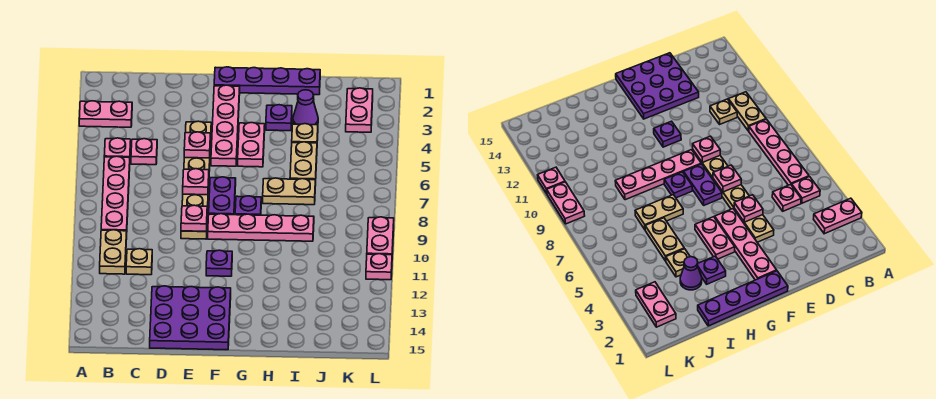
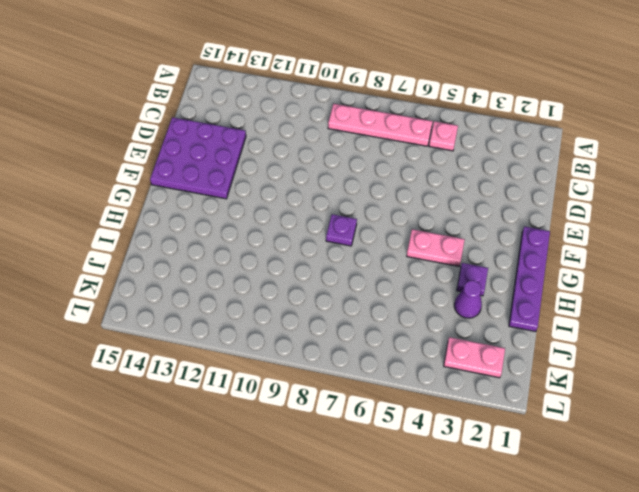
none -> pink 1x2 plate [79,101,132,127]
none -> tan 1x2 plate [100,230,127,274]
none -> pink 1x1 plate [131,139,157,165]

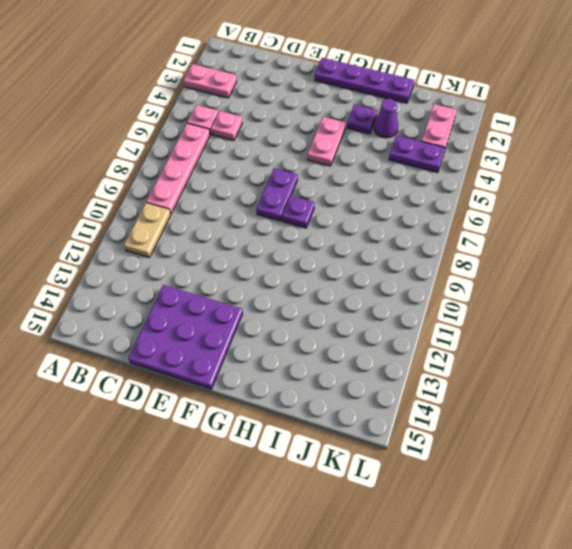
purple 1x2 plate [389,135,445,173] -> none
none -> tan 1x1 plate [126,249,152,275]
none -> tan 1x6 plate [181,121,211,239]
none -> pink 1x4 plate [211,85,240,166]

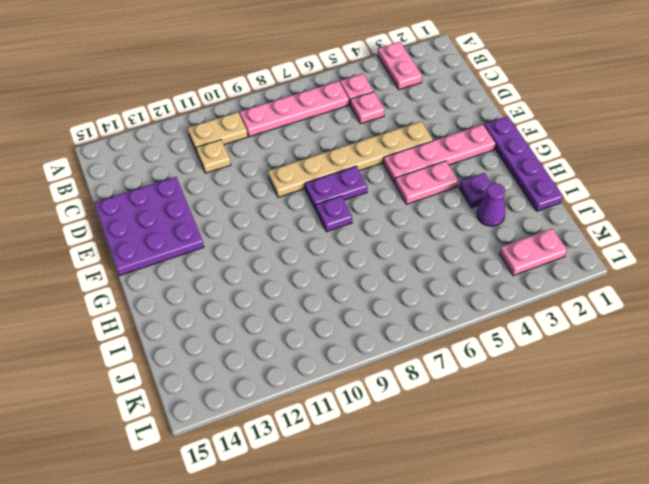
none -> pink 1x4 plate [208,214,314,241]
none -> purple 1x1 plate [206,250,232,276]
none -> tan 1x2 plate [263,178,315,205]

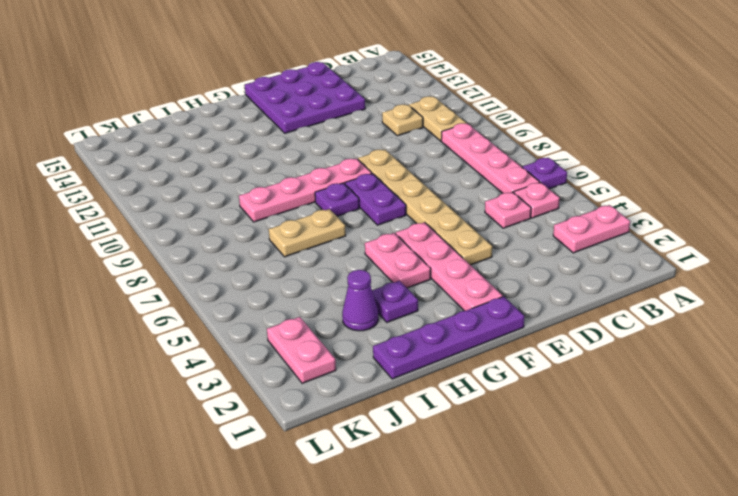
purple 1x1 plate [523,158,567,189] -> purple 1x1 plate moved to [206,250,232,276]
none -> tan 1x1 plate [292,124,318,143]
none -> tan 1x2 plate [290,142,317,186]
none -> pink 1x2 plate [367,217,394,255]

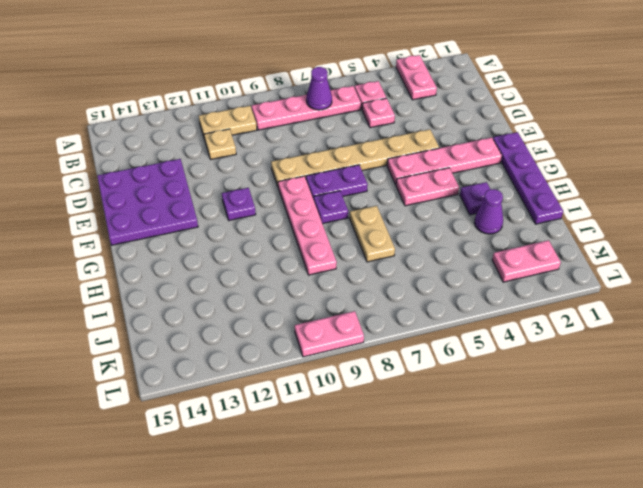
purple 1x1 cone [306,67,332,110] -> none
none -> tan 1x1 plate [292,124,318,143]
none -> tan 1x2 plate [290,142,317,186]
none -> pink 1x1 plate [366,254,392,280]

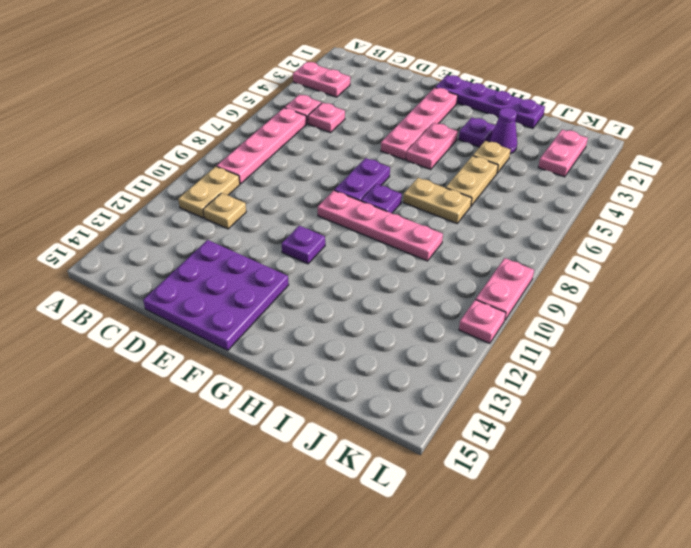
none -> tan 1x6 plate [181,121,211,239]
none -> pink 1x1 plate [184,132,211,158]
none -> pink 1x1 plate [183,169,209,195]

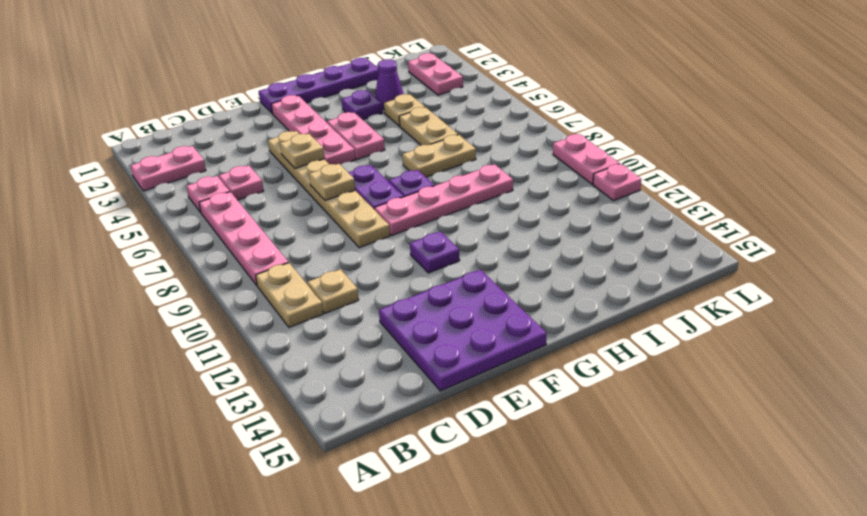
tan 1x1 plate [280,134,324,169] -> pink 1x1 plate [184,132,211,158]
tan 1x1 plate [309,164,355,201] -> pink 1x1 plate [183,169,209,195]
none -> pink 1x1 plate [181,205,207,231]

